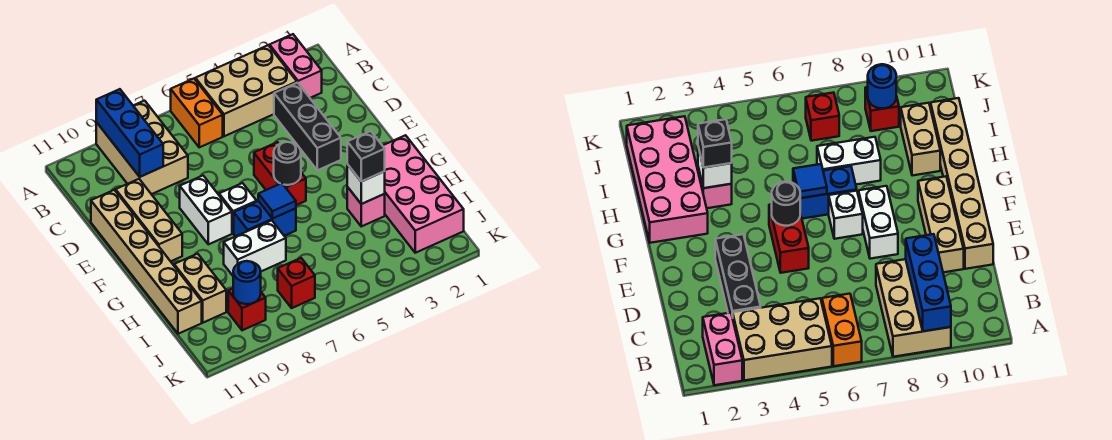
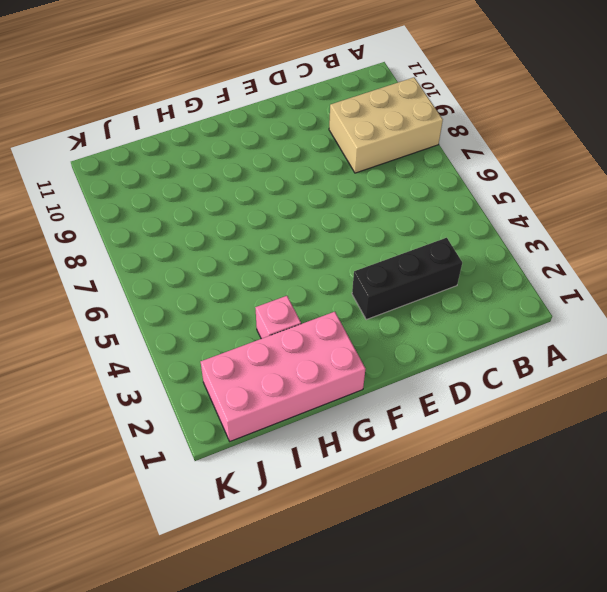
none -> pink 1x2 brick [270,34,322,98]
none -> tan 2x3 brick [195,45,297,136]
none -> orange 1x2 brick [171,79,223,147]

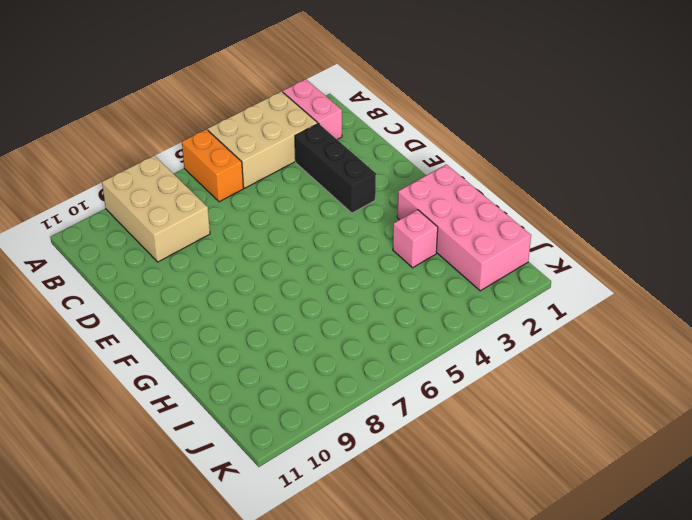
none -> tan 1x3 brick [116,179,182,261]
none -> tan 1x6 brick [91,190,202,334]
none -> red 1x2 brick [254,142,306,205]

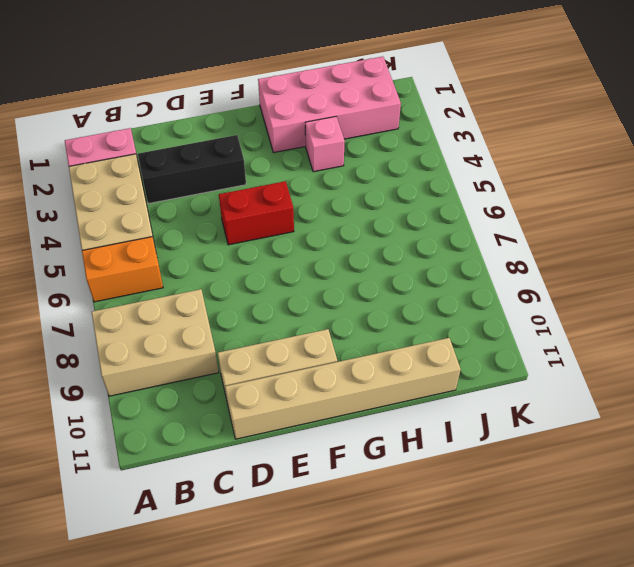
none -> white 1x2 brick [180,176,232,244]
none -> white 1x1 brick [219,183,257,233]
none -> blue 1x2 brick [234,201,296,237]

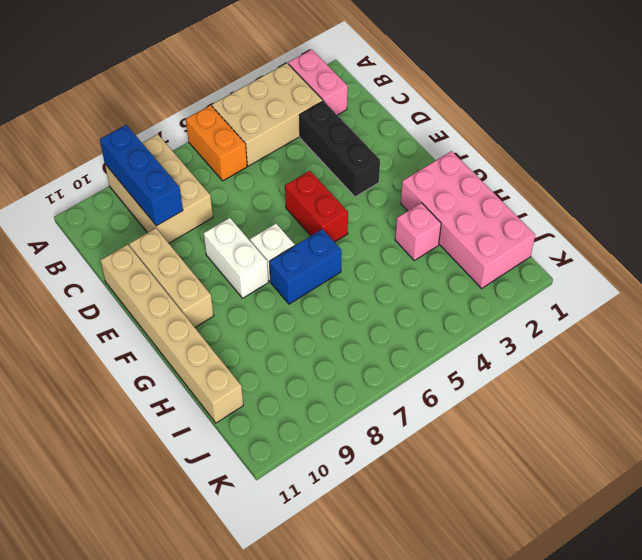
none -> white 1x2 brick [224,221,286,276]
none -> tan 1x2 brick [174,254,226,323]
none -> red 1x1 brick [278,258,315,308]

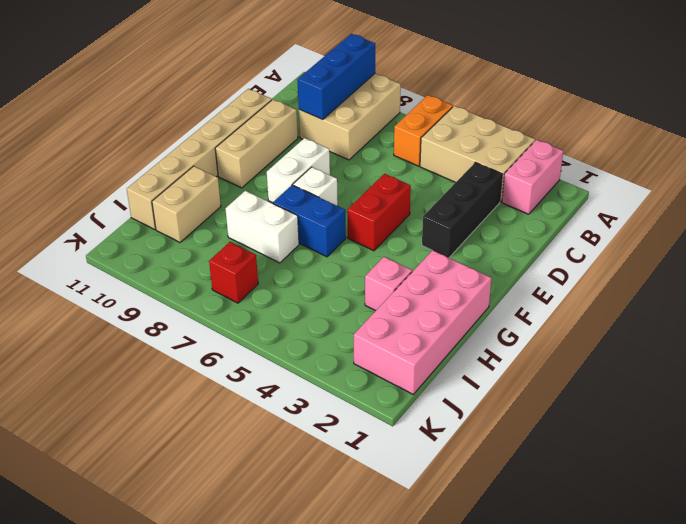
none -> red 1x1 brick [228,289,266,330]
none -> black 1x1 round brick [274,142,301,185]
none -> blue 1x1 tile [258,183,296,218]

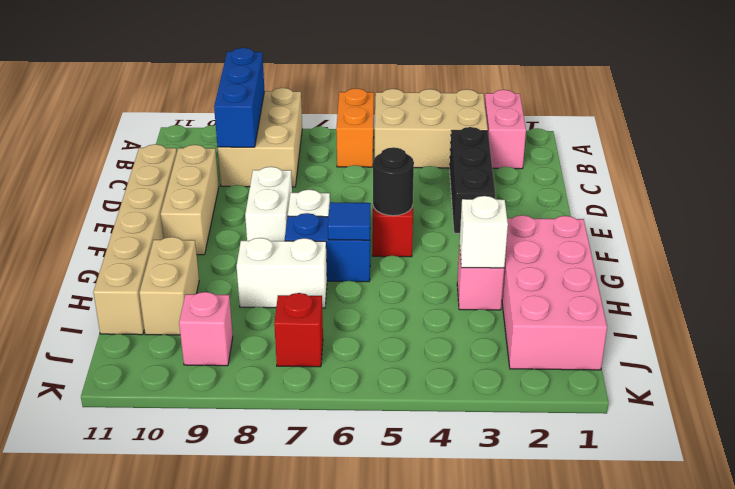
pink 1x1 brick [179,292,233,366] -> red 1x1 brick [228,289,266,330]
none -> blue 1x1 round brick [233,261,261,304]
none -> black 1x1 brick [347,131,385,181]

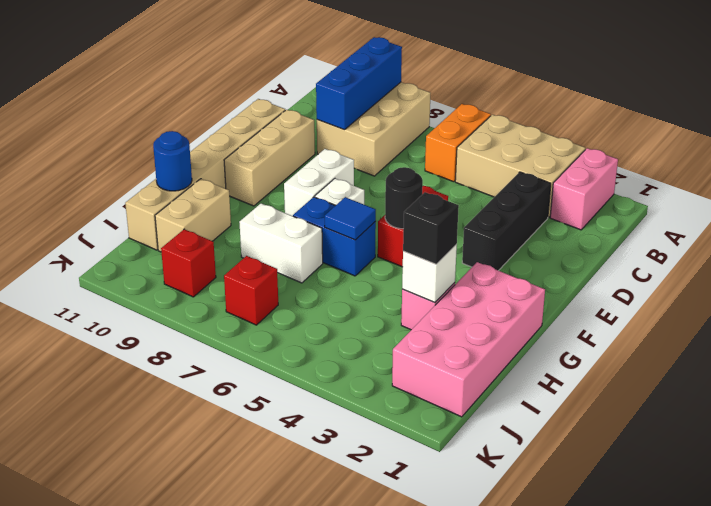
blue 1x1 round brick [153,131,192,191] -> blue 1x1 round brick moved to [233,261,261,304]

